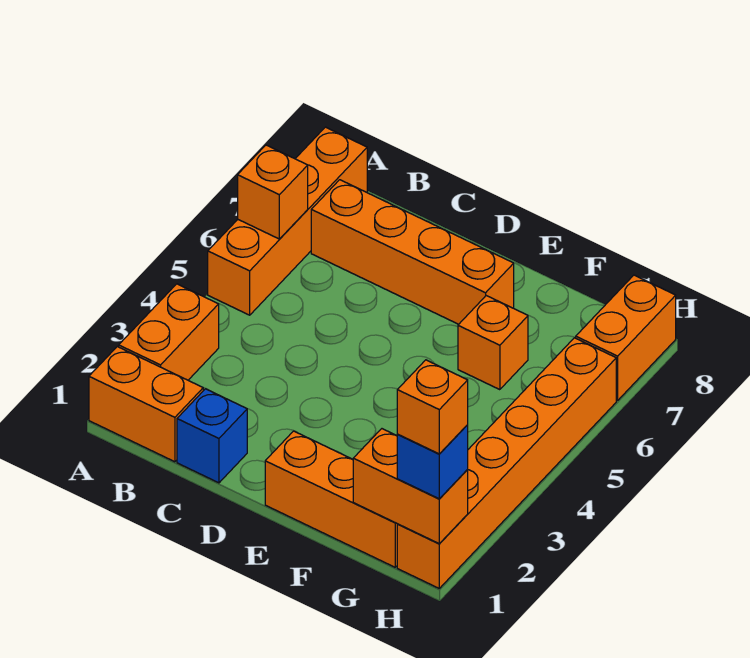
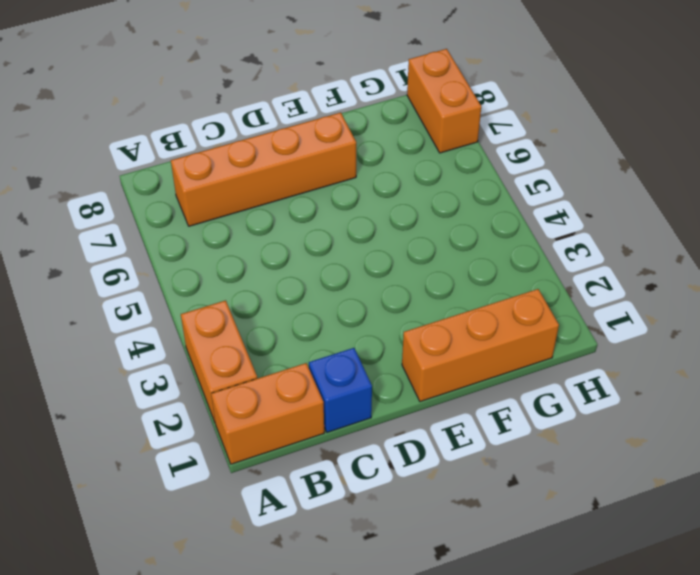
none -> orange 1x4 brick [208,127,367,315]
none -> orange 1x1 brick [458,296,528,390]
none -> orange 1x6 brick [397,338,616,588]

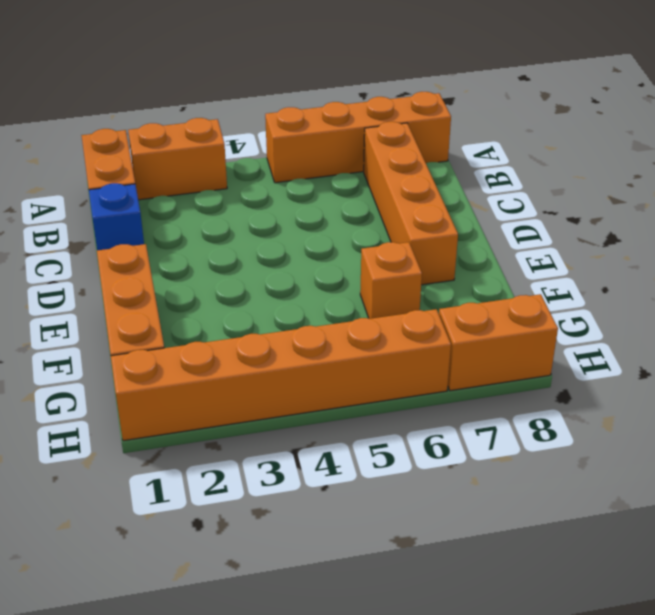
none -> orange 1x1 brick [238,145,308,239]
none -> orange 1x2 brick [353,429,468,543]
none -> blue 1x1 brick [397,425,468,499]

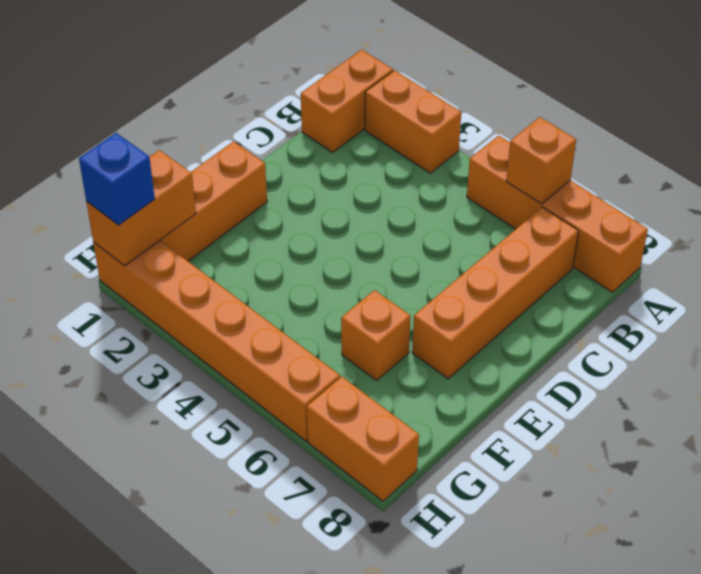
none -> blue 1x1 brick [177,389,247,483]
none -> orange 1x1 brick [397,360,468,454]

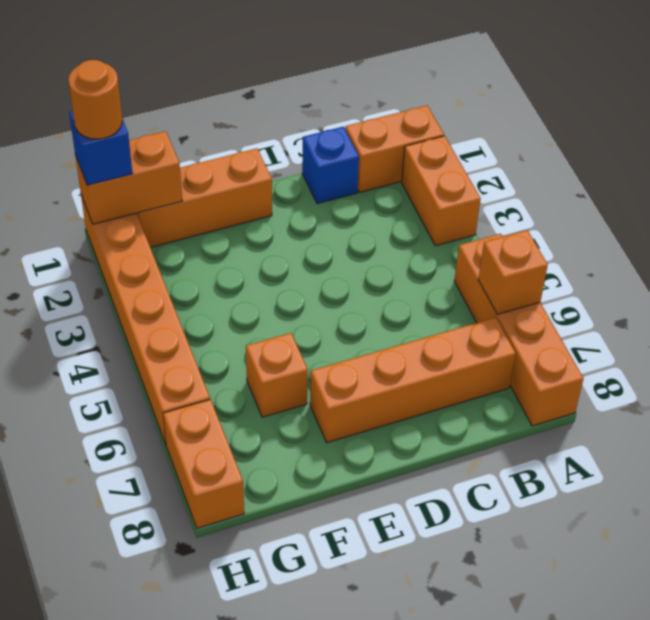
orange 1x1 round brick [68,60,122,139] -> orange 1x1 brick [397,360,468,454]

